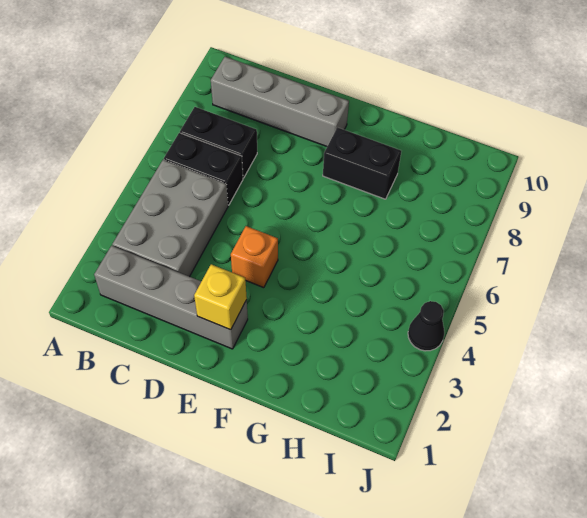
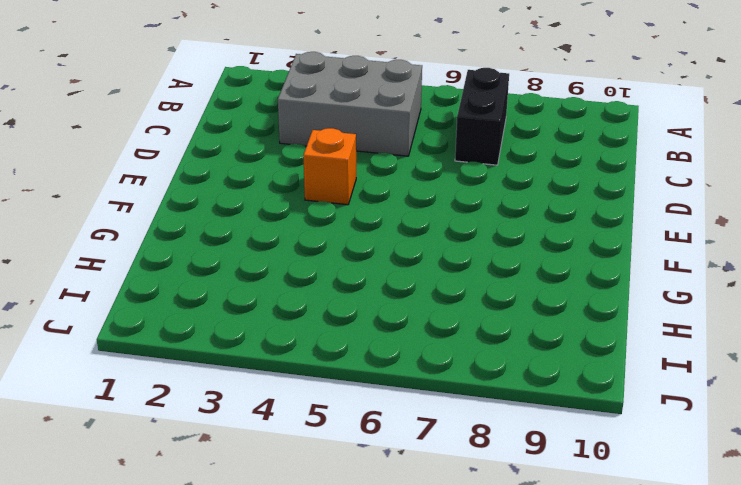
none -> grey 1x4 brick [94,246,248,349]
none -> black 1x2 brick [164,133,243,205]

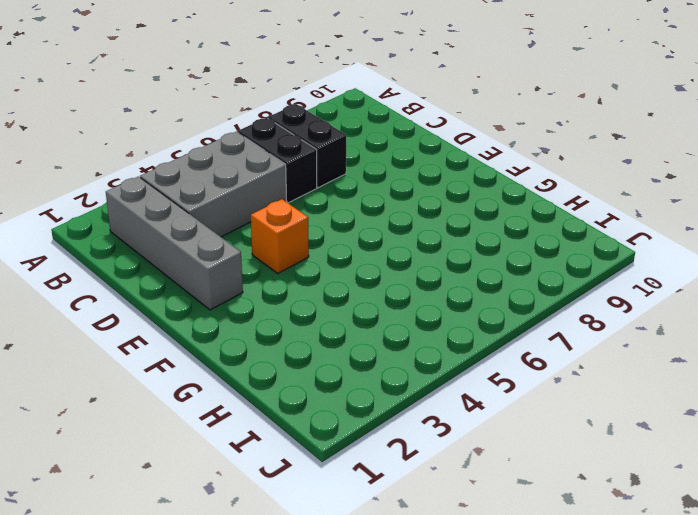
none -> grey 1x4 brick [211,57,349,146]
none -> black 1x2 brick [323,127,401,199]

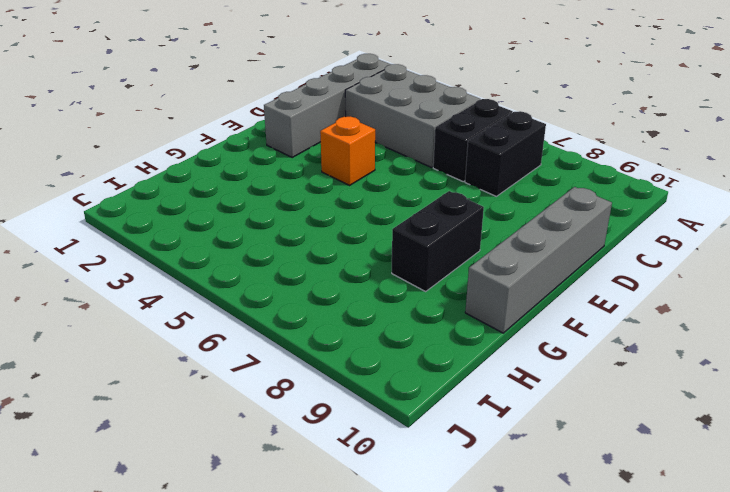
grey 1x4 brick [465,187,612,333] -> grey 1x4 brick moved to [211,57,349,146]
none -> black 1x1 cone [408,301,444,351]
none -> yellow 1x1 brick [194,264,247,330]

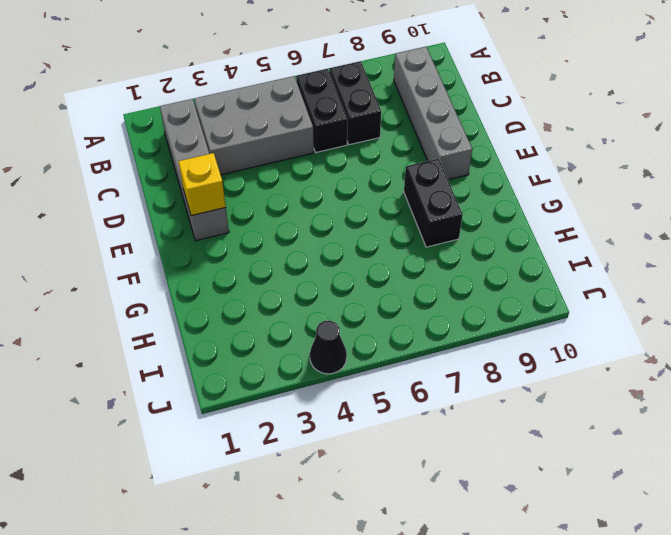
none -> orange 1x1 brick [231,226,278,288]

